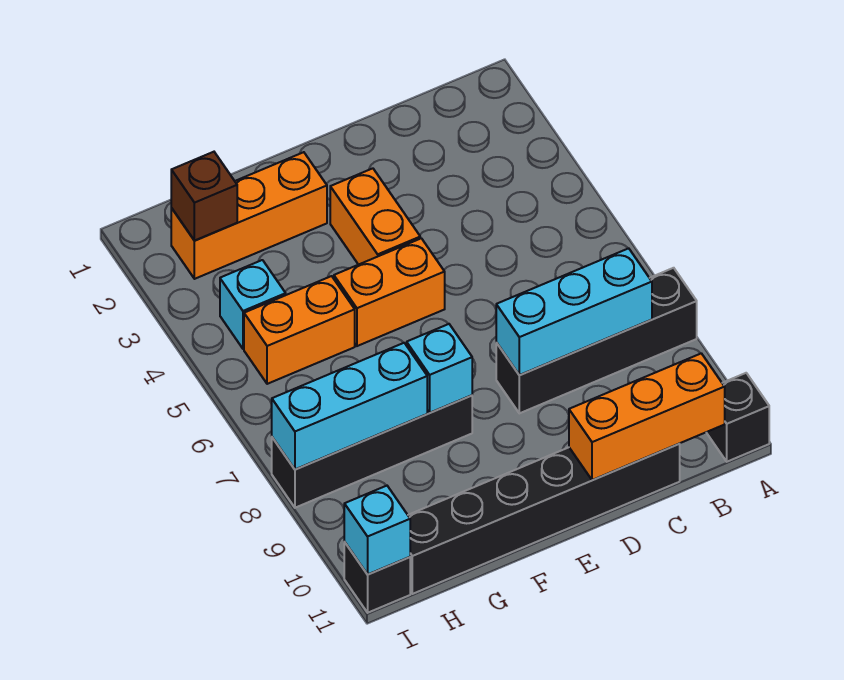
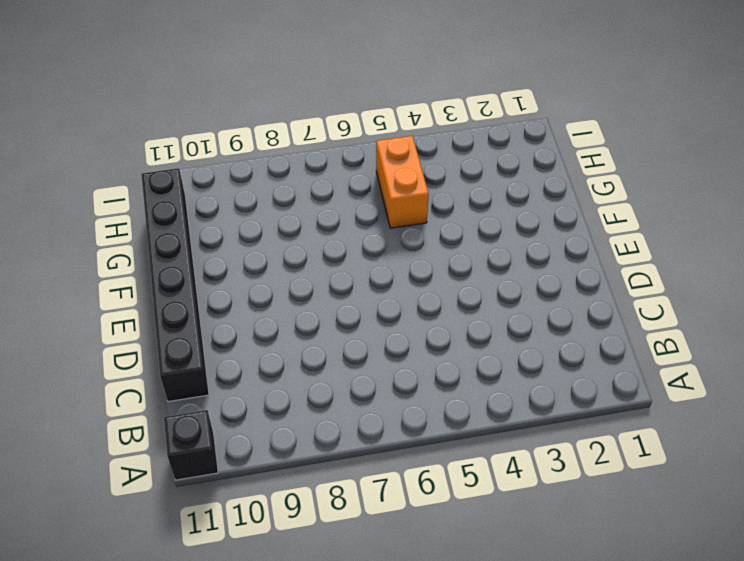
none -> black 1x4 brick [496,268,697,413]
none -> orange 1x2 brick [330,168,420,265]
none -> orange 1x2 brick [334,238,445,346]

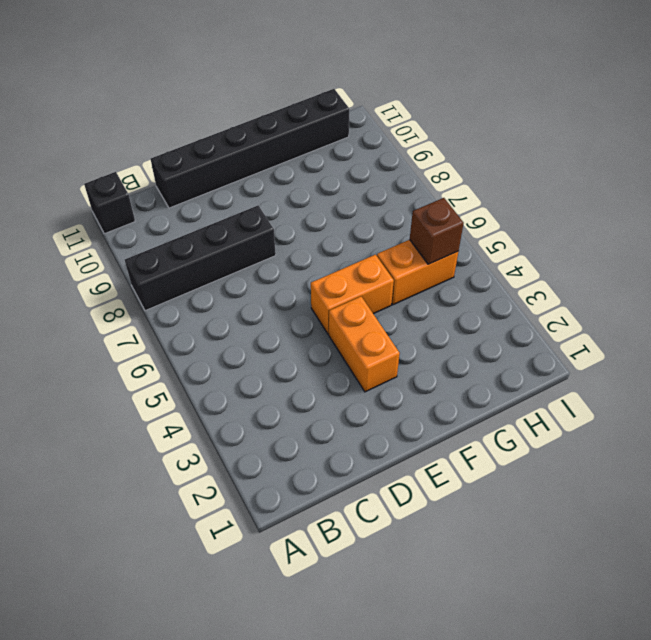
brown 1x1 brick [410,198,464,264] -> brown 1x1 brick moved to [171,152,237,241]
none -> orange 1x3 brick [171,152,327,279]
none -> black 1x4 brick [272,396,472,508]
none -> cyan 1x1 brick [220,260,286,349]

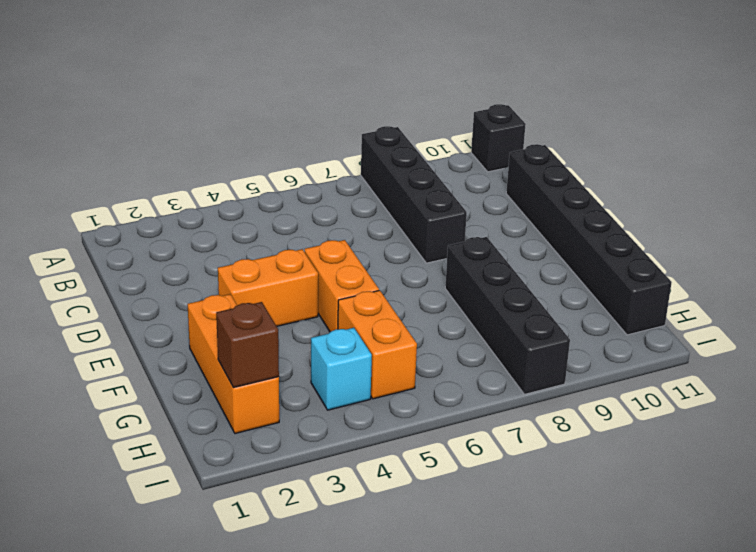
none -> black 1x1 brick [344,542,410,613]
none -> cyan 1x3 brick [496,248,652,375]
none -> orange 1x3 brick [569,353,725,480]

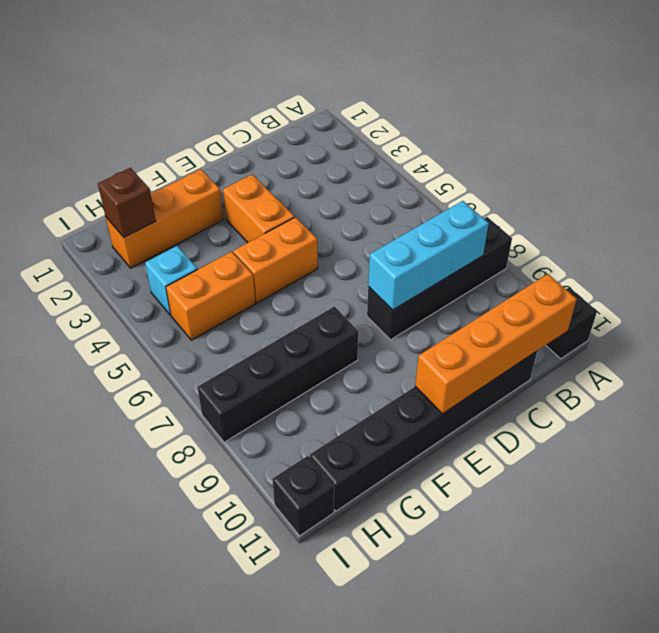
orange 1x4 brick [415,274,577,414] -> orange 1x3 brick [569,353,725,480]
none -> cyan 1x1 brick [407,324,472,413]
none -> cyan 1x3 brick [272,343,427,470]
none -> cyan 1x1 brick [344,486,410,574]

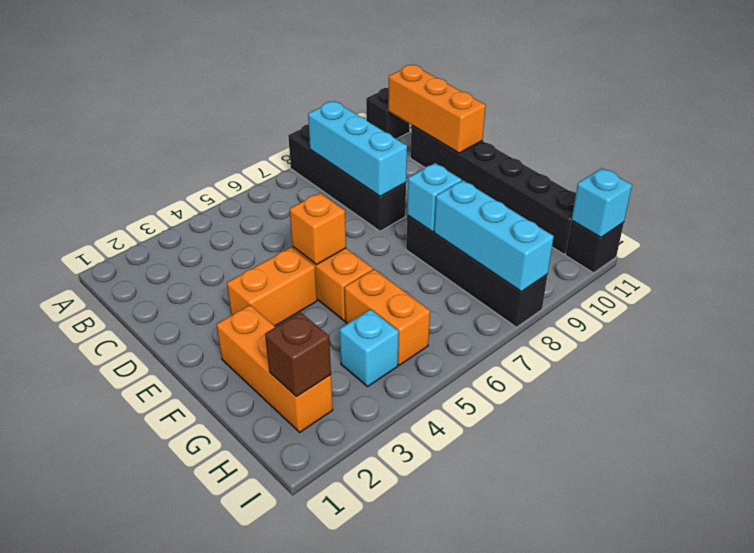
orange 1x1 brick [290,193,346,264] -> none

